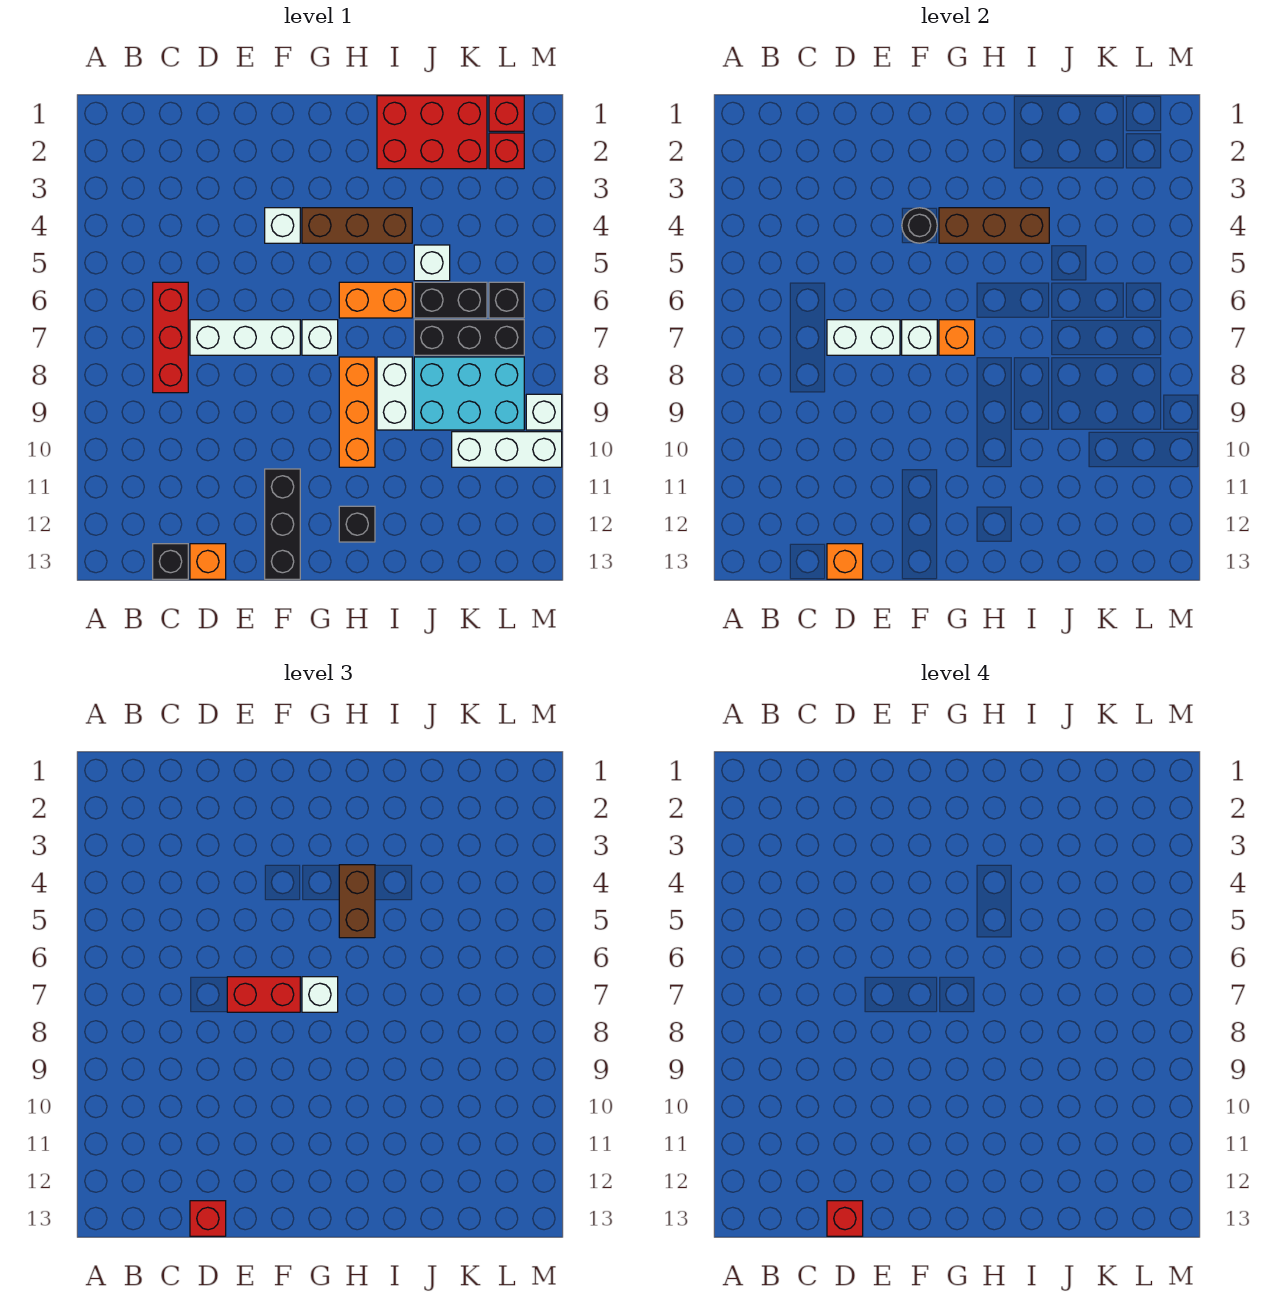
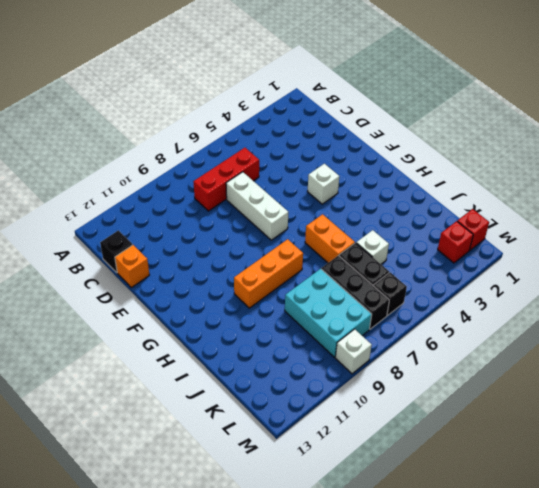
none -> black 1x3 brick [265,469,300,579]
none -> brown 1x3 brick [302,208,412,243]
none -> white 1x1 brick [302,320,338,355]
none -> black 1x1 brick [339,506,375,542]

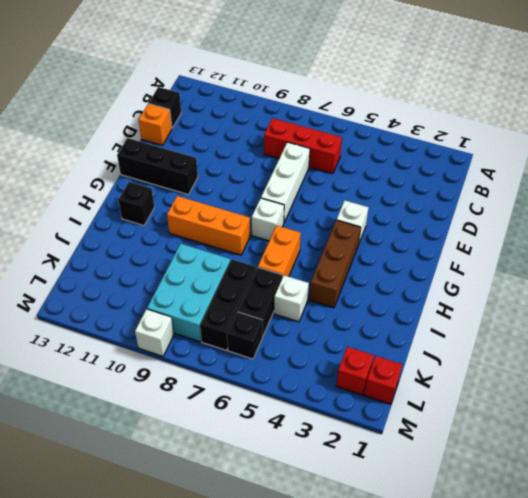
none -> red 2x3 brick [377,96,487,169]
none -> white 1x2 brick [377,357,412,430]
none -> white 1x3 brick [452,432,562,467]
none -> white 1x2 brick [827,320,900,355]

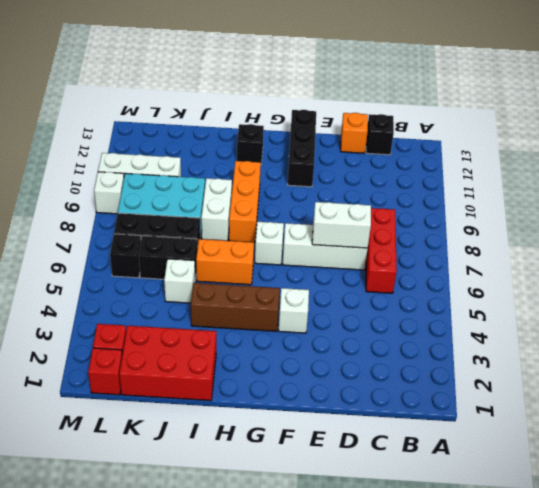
none -> orange 1x1 brick [827,544,863,579]
none -> black 1x1 round brick [902,208,937,243]
none -> white 1x1 brick [902,320,937,355]
none -> brown 1x3 brick [939,208,1049,243]

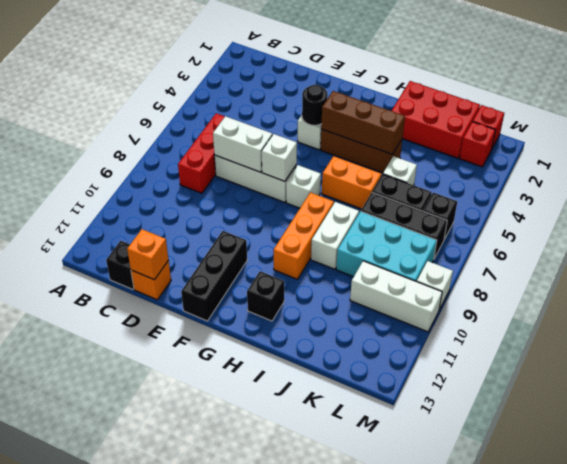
none -> orange 1x1 brick [939,320,975,355]
none -> red 1x1 brick [190,1201,226,1236]
none -> red 1x2 brick [227,977,300,1012]
none -> white 1x1 brick [302,977,338,1012]

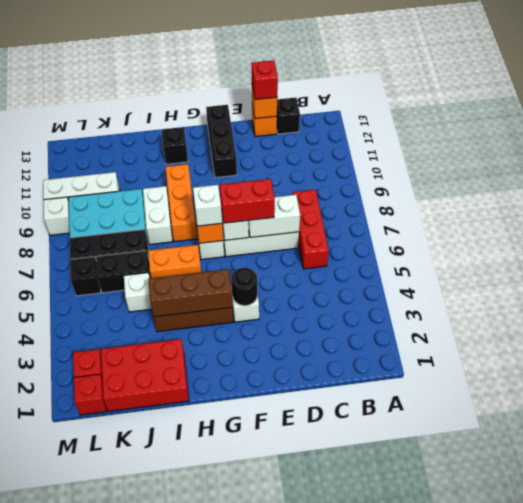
none -> brown 1x2 brick [339,865,375,938]
none -> red 1x1 brick [827,1201,863,1236]

